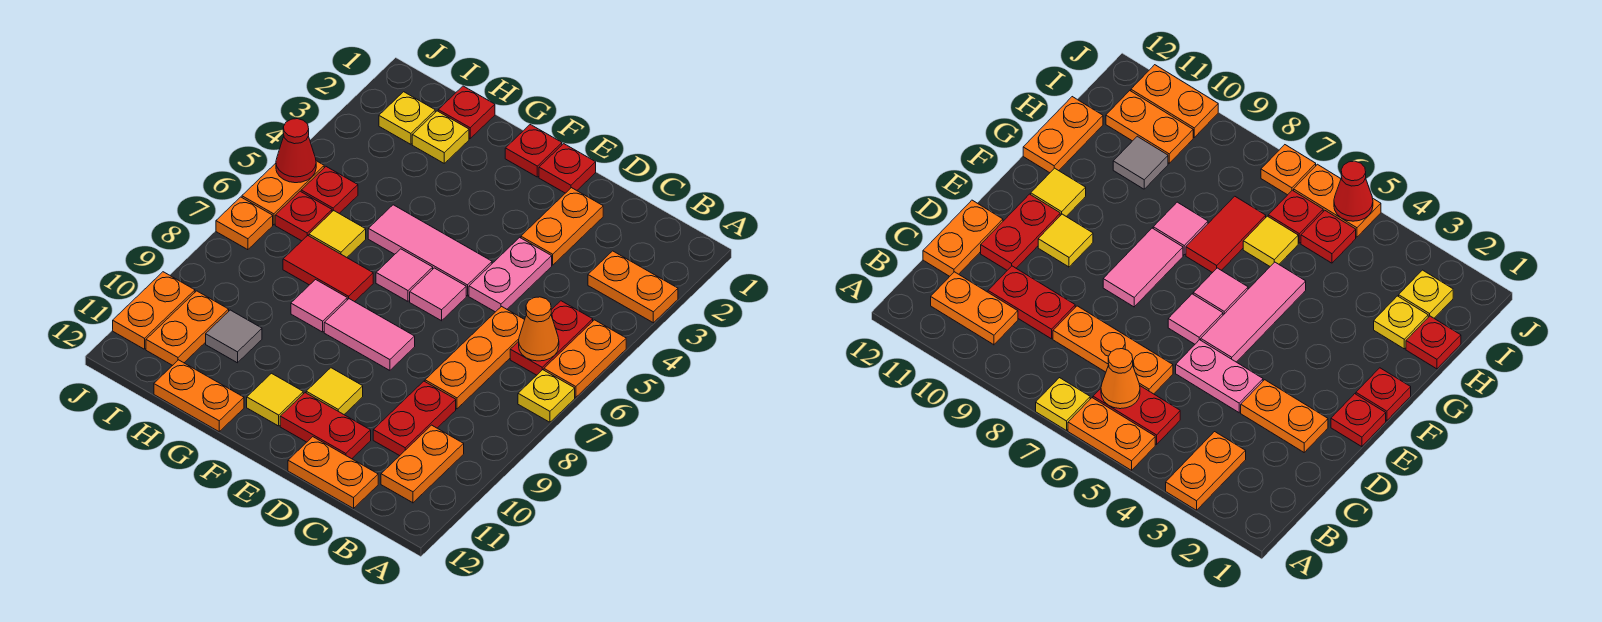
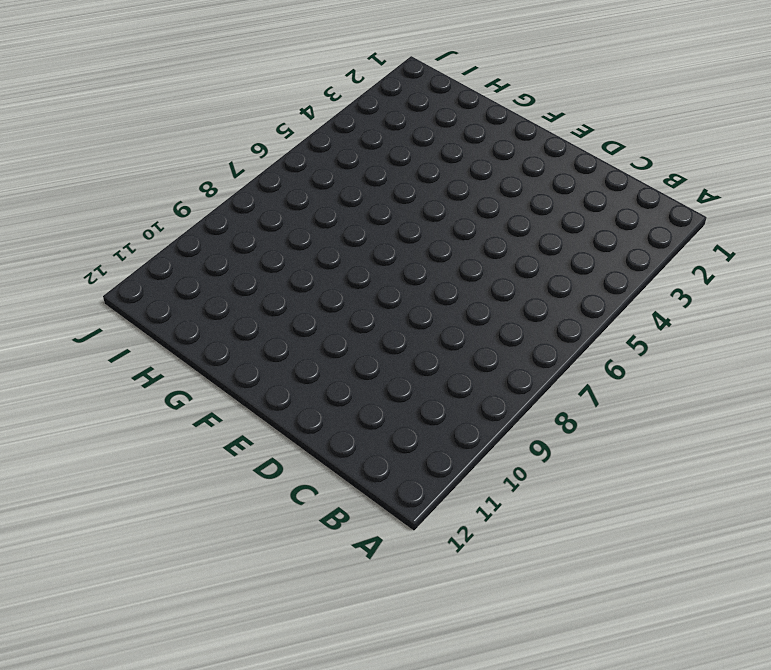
none -> orange 1x2 plate [588,251,678,323]
none -> orange 1x2 plate [544,320,626,397]
none -> yellow 1x1 plate [518,370,575,422]
none -> red 1x2 plate [510,301,593,375]

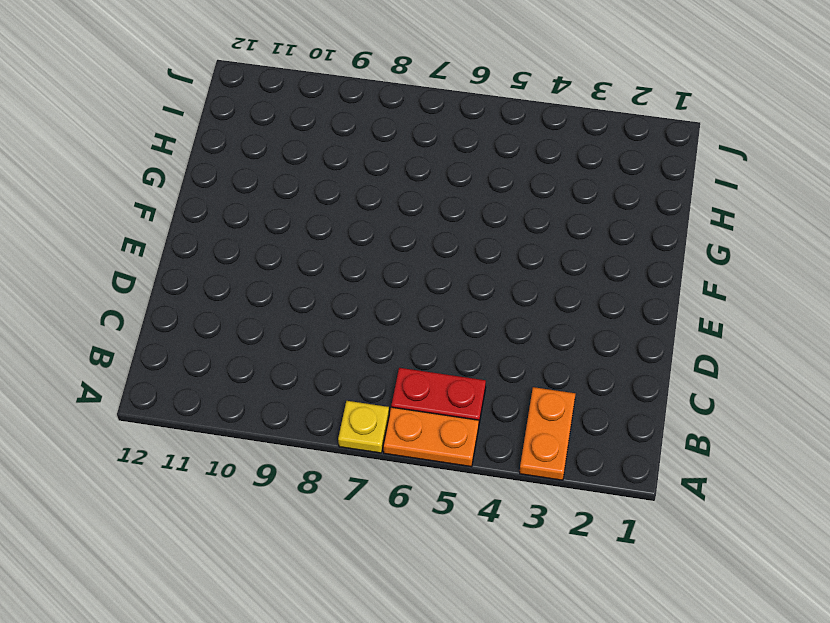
none -> orange 1x2 plate [381,425,464,503]
none -> orange 1x3 plate [425,307,525,409]
none -> red 1x2 plate [373,381,456,456]
none -> orange 1x2 plate [288,437,378,508]

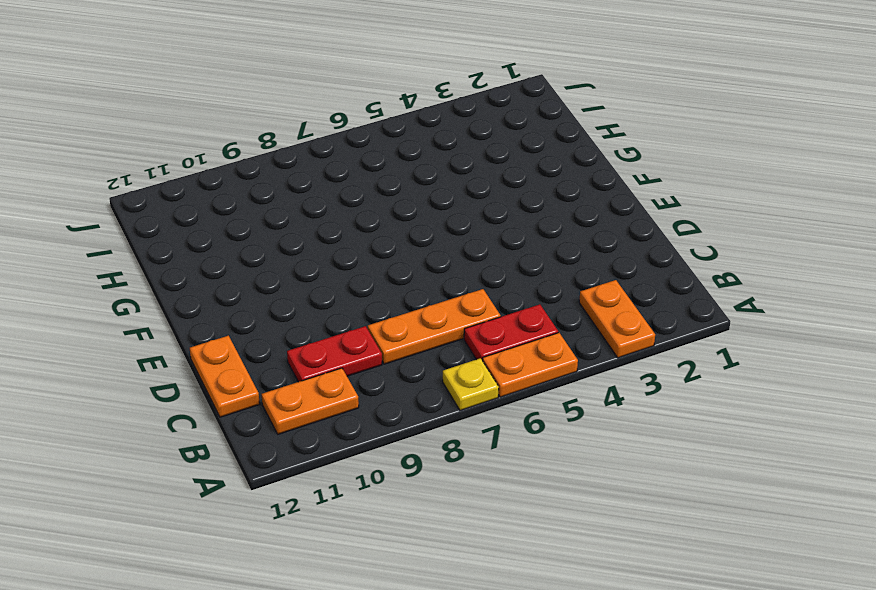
none -> orange 1x2 plate [521,188,603,265]
none -> pink 1x2 plate [469,237,552,312]
none -> red 1x2 plate [280,393,371,459]
none -> red 1x1 plate [539,144,596,193]

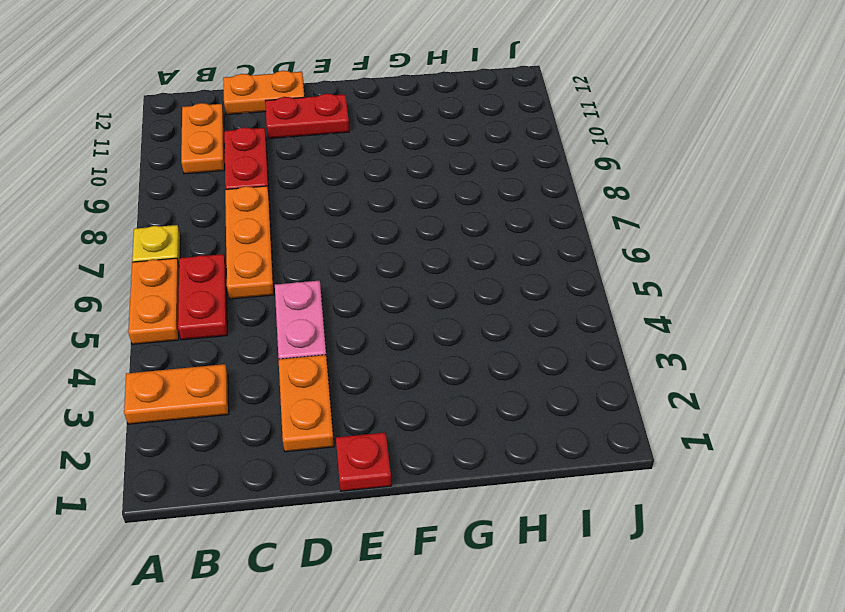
none -> pink 1x3 tile [368,205,492,296]
none -> pink 1x1 tile [410,268,466,321]
none -> pink 1x2 tile [324,299,415,370]
none -> yellow 1x1 tile [306,368,363,414]

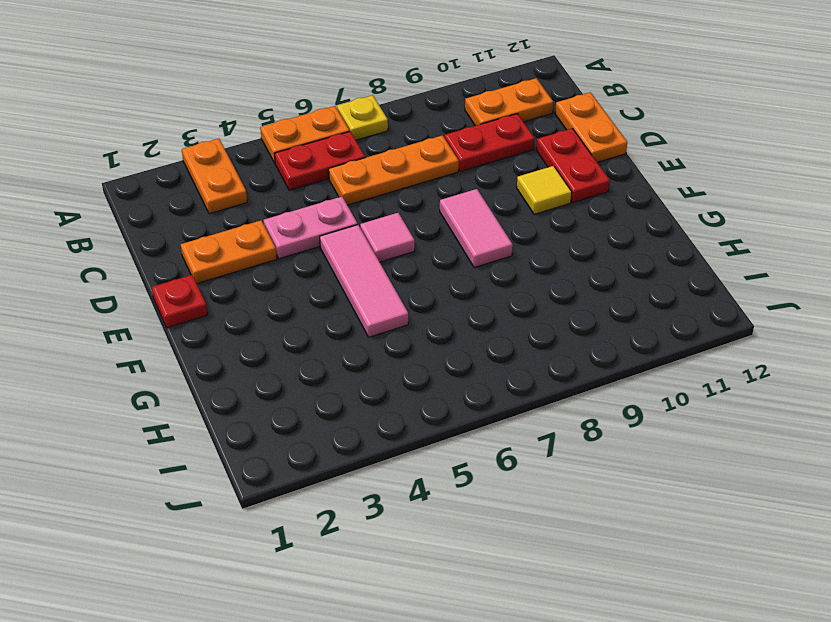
none -> red 1x1 plate [505,125,562,177]
none -> pink 1x1 tile [376,249,433,301]
none -> yellow 1x1 tile [247,373,303,426]
none -> red 1x2 tile [283,236,373,302]

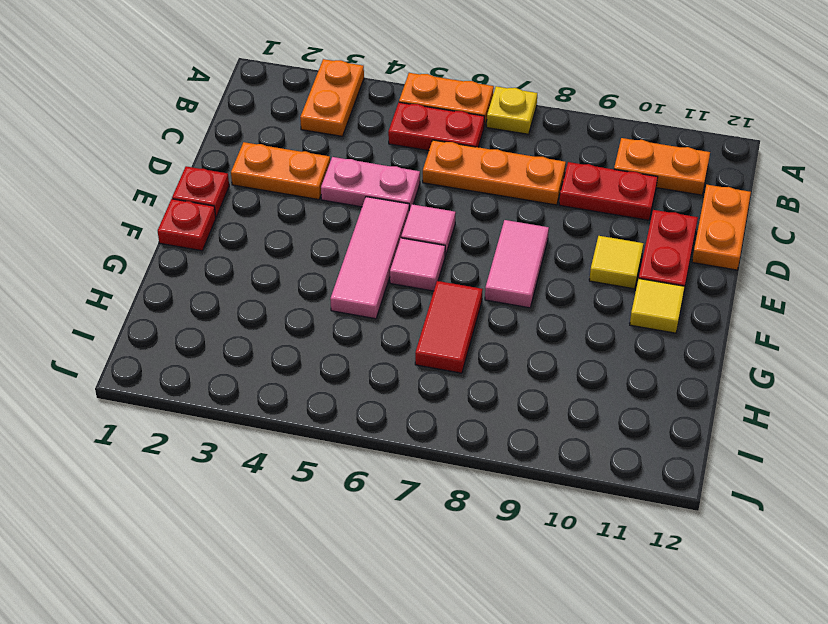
none -> pink 1x1 tile [291,280,347,332]
none -> orange 1x2 plate [154,360,244,432]
none -> red 1x1 plate [438,86,495,138]
none -> yellow 1x1 plate [412,111,469,163]

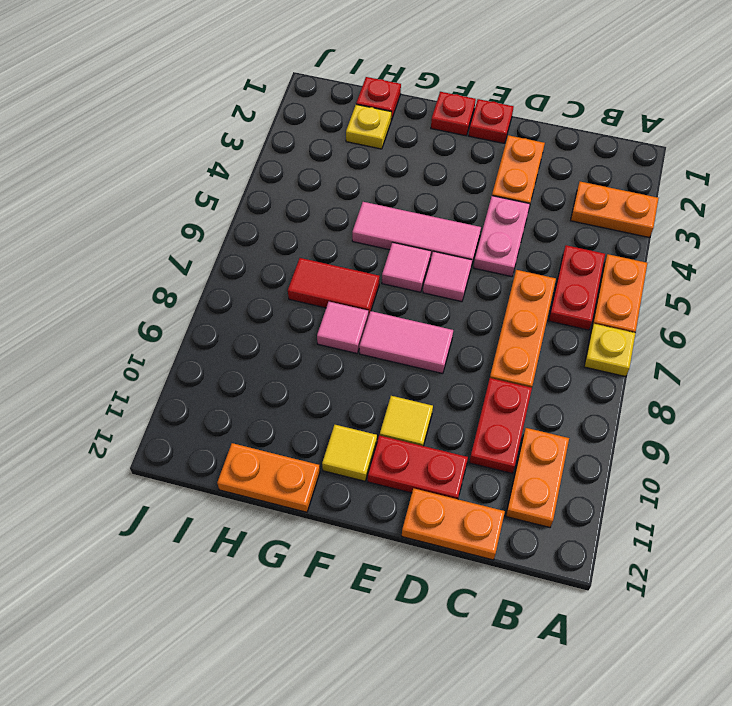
none -> yellow 1x1 tile [309,211,366,257]
none -> grey 1x1 tile [206,310,262,363]
none -> yellow 1x1 plate [379,92,435,144]
none -> red 1x1 plate [301,167,358,213]

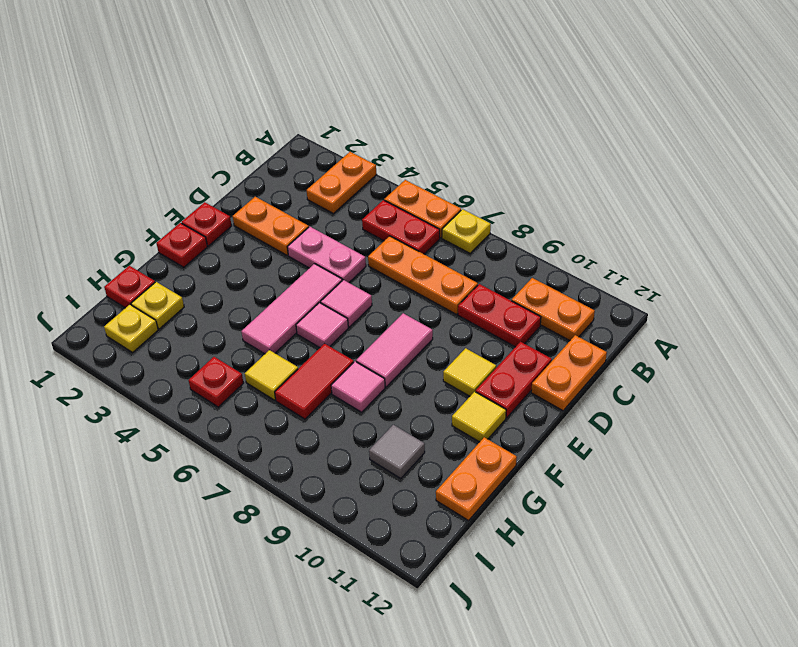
none -> red 1x1 plate [275,191,332,241]
none -> orange 1x2 plate [146,291,229,365]
none -> orange 1x2 plate [242,161,324,225]
none -> orange 1x1 plate [216,197,273,250]

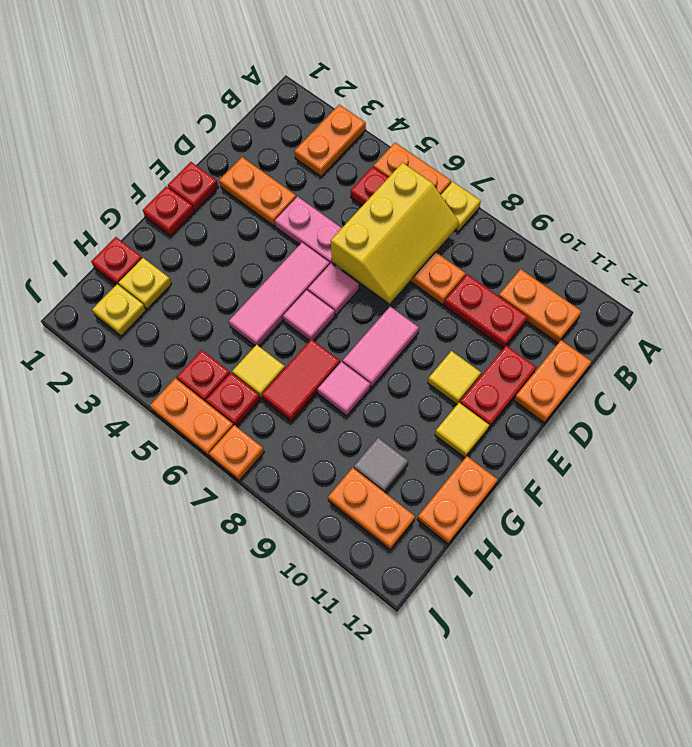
yellow 2x3 slope [331,163,459,303] -> orange 1x1 cone [519,297,559,361]
none -> orange 1x2 plate [113,272,195,349]
none -> red 1x1 cone [276,119,316,183]

